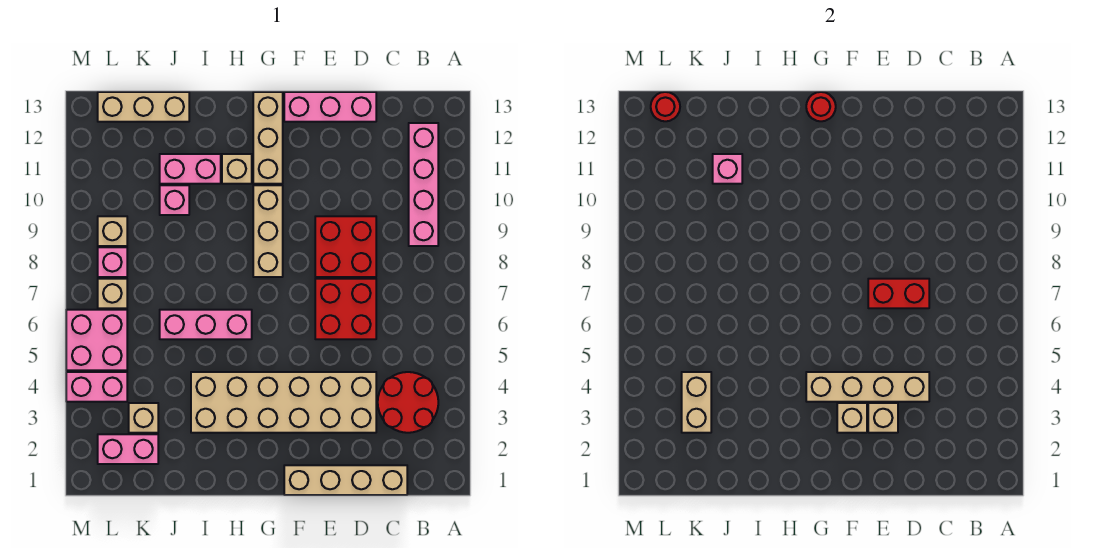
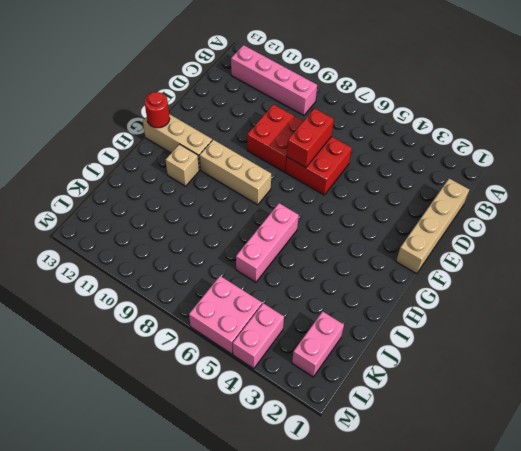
none -> red 2x2 round brick [378,372,438,433]
none -> tan 2x6 brick [191,372,376,433]
none -> pink 1x3 brick [284,92,376,122]

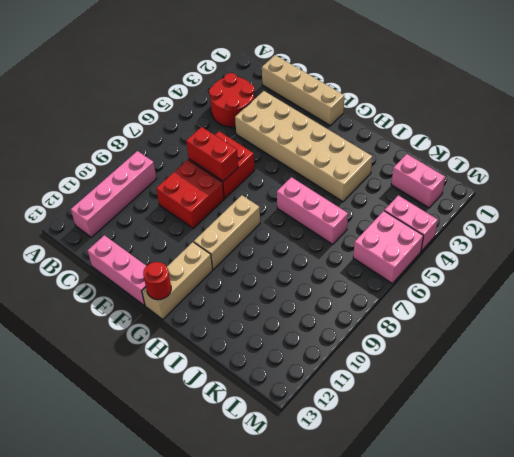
none -> tan 1x1 brick [222,154,252,184]
none -> pink 1x2 brick [160,154,221,184]
none -> pink 1x1 brick [160,185,189,215]

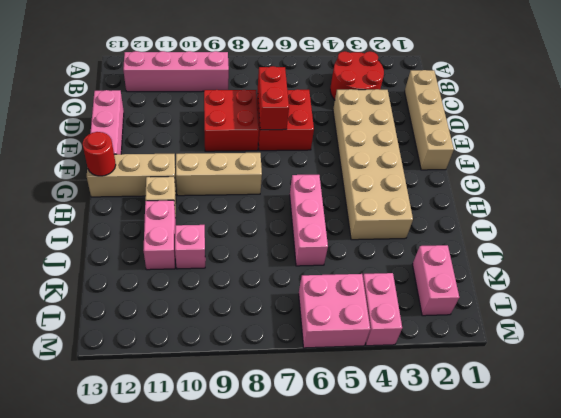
none -> tan 1x3 brick [98,92,189,122]
none -> tan 1x1 brick [129,403,158,433]
none -> tan 1x1 brick [98,279,127,308]

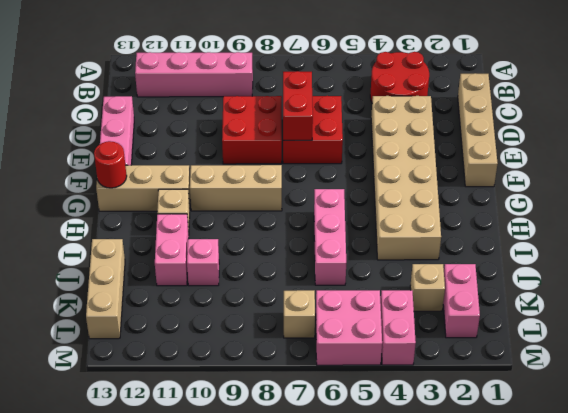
none -> pink 1x1 brick [98,247,127,277]
none -> tan 1x1 brick [98,216,127,246]
none -> tan 1x4 brick [806,372,929,402]

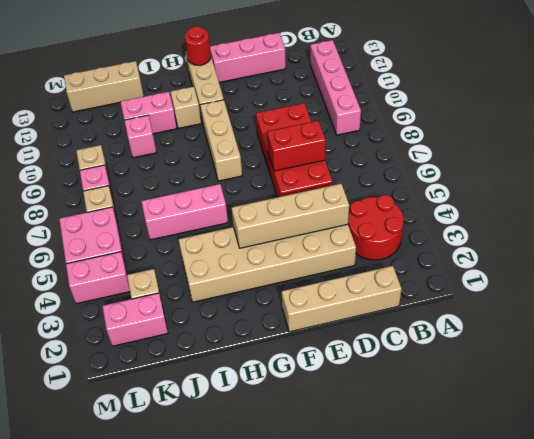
none -> tan 1x1 brick [868,403,898,433]
none -> tan 1x1 brick [837,403,867,433]
none -> pink 1x1 brick [713,154,742,184]

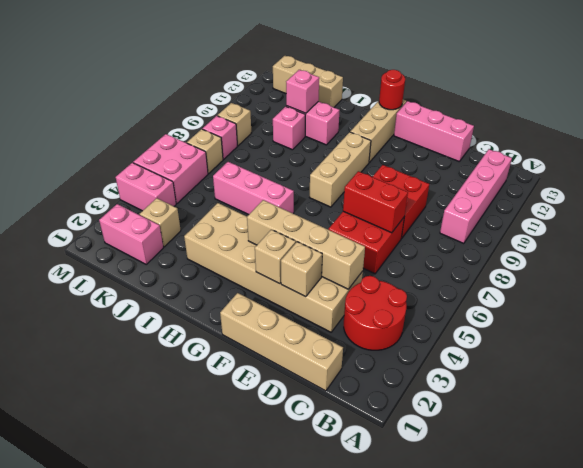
none -> tan 1x1 brick [222,154,252,184]
none -> tan 1x2 brick [682,372,711,433]
none -> red 1x1 round brick [651,92,680,121]

